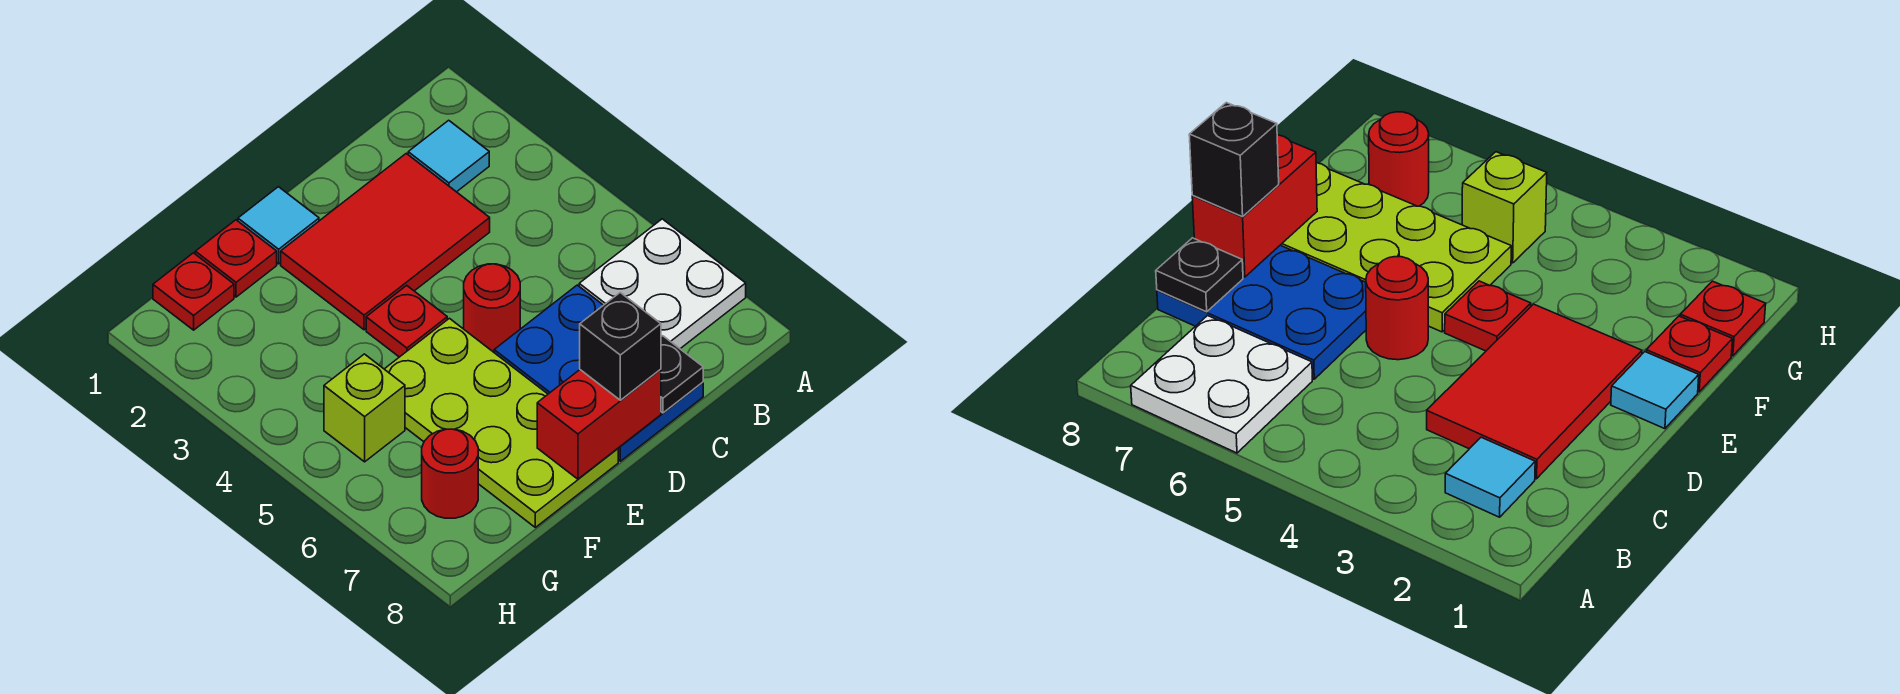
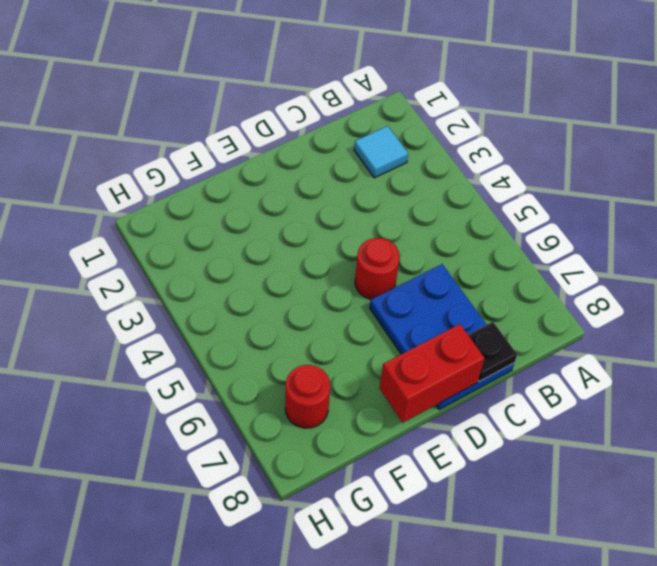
none -> white 2x2 plate [579,219,746,349]
none -> red 2x3 tile [281,153,490,330]
none -> cyan 1x1 tile [238,187,319,264]

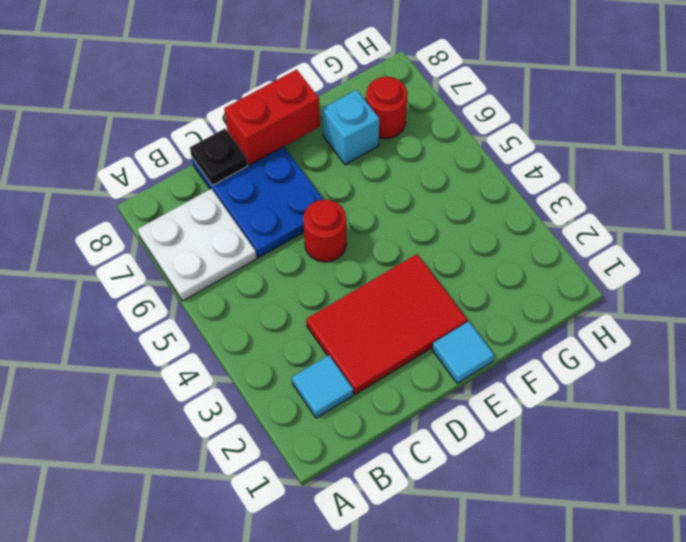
cyan 1x1 brick [322,90,379,165] -> lime 2x4 plate [385,318,618,527]
none -> red 1x1 plate [366,285,447,357]
none -> red 1x1 plate [195,220,277,297]
none -> red 1x1 plate [153,253,234,330]

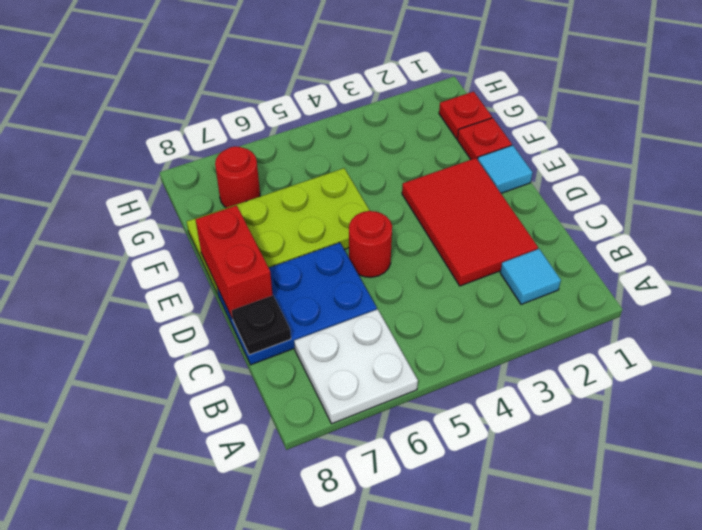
none -> red 1x1 plate [366,285,447,357]
none -> lime 1x1 brick [324,354,405,462]
none -> black 1x1 brick [580,293,661,400]

